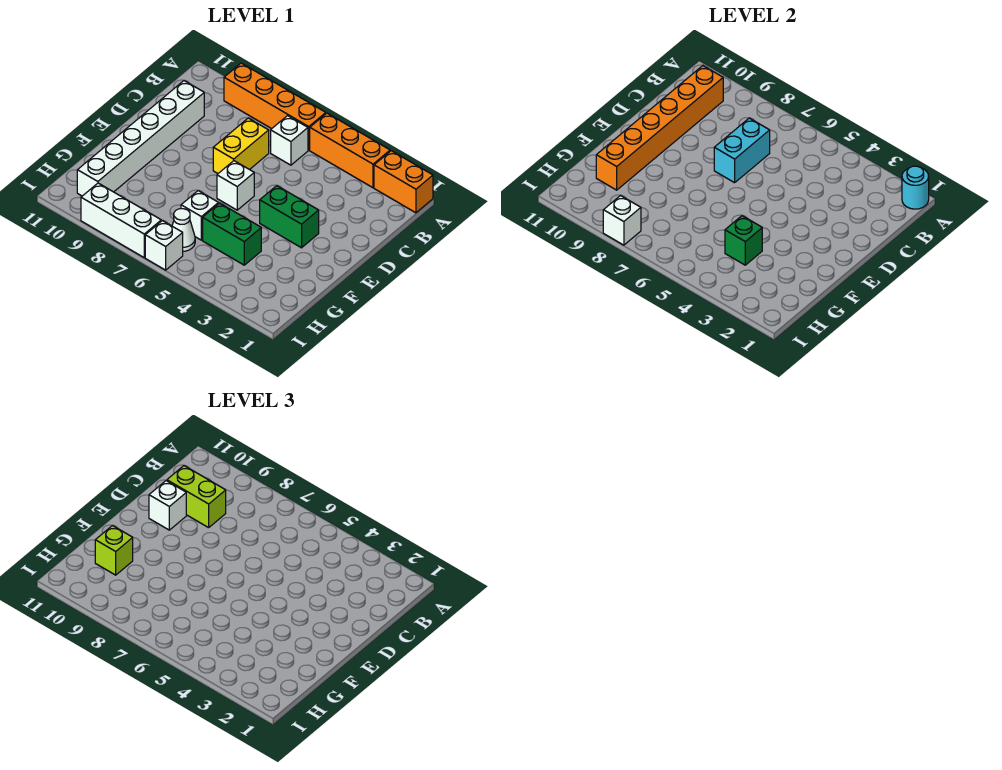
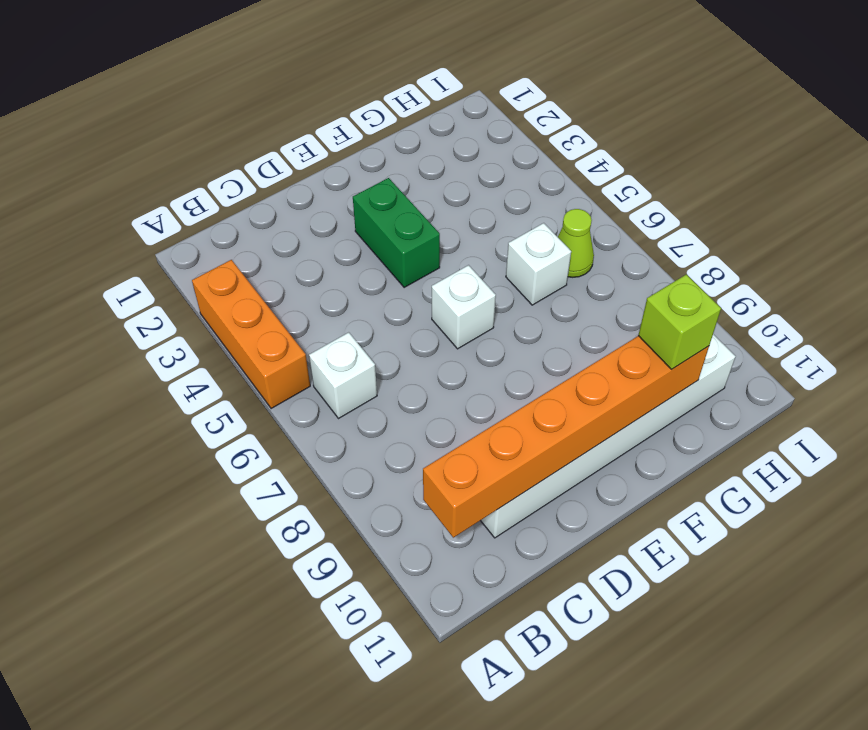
lime 1x1 cone [558,209,594,277] -> white 1x1 cone [172,209,195,251]
none -> orange 1x2 brick [374,151,433,213]
none -> orange 1x4 brick [224,63,326,150]
none -> yellow 1x2 brick [213,118,269,173]

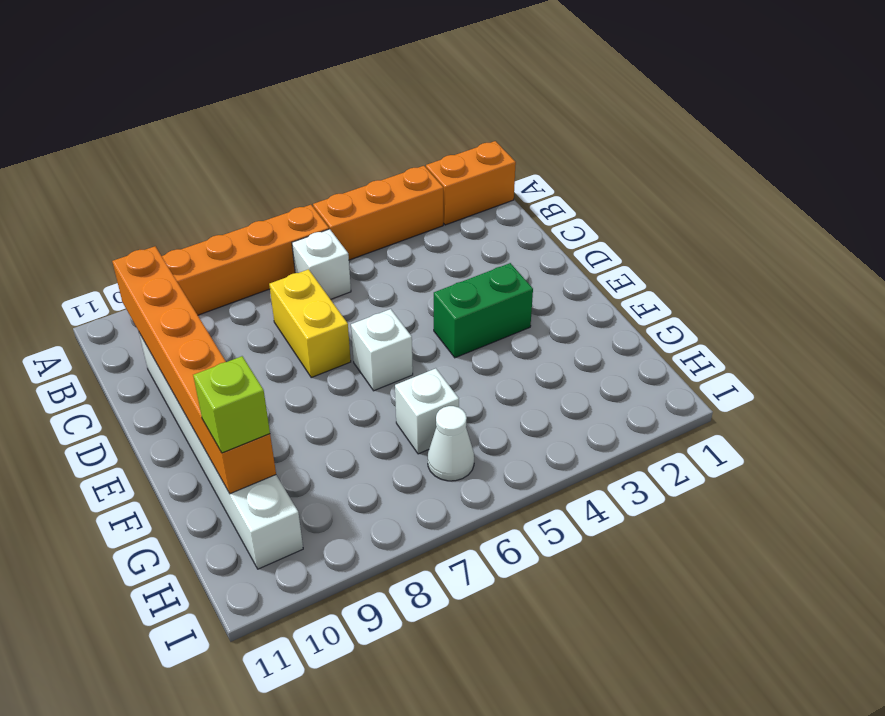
none -> green 1x2 brick [203,203,261,265]
none -> white 1x1 brick [145,221,183,270]
none -> white 1x3 brick [81,183,161,257]

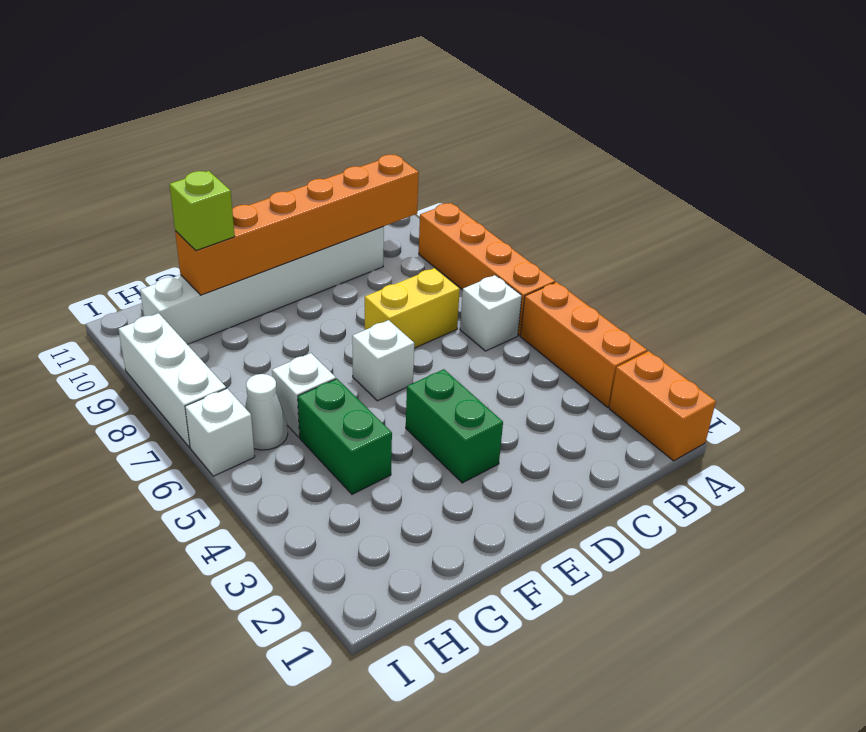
none -> cyan 1x1 round brick [902,166,929,209]
none -> cyan 1x2 brick [714,118,770,183]
none -> green 1x1 brick [725,216,762,265]

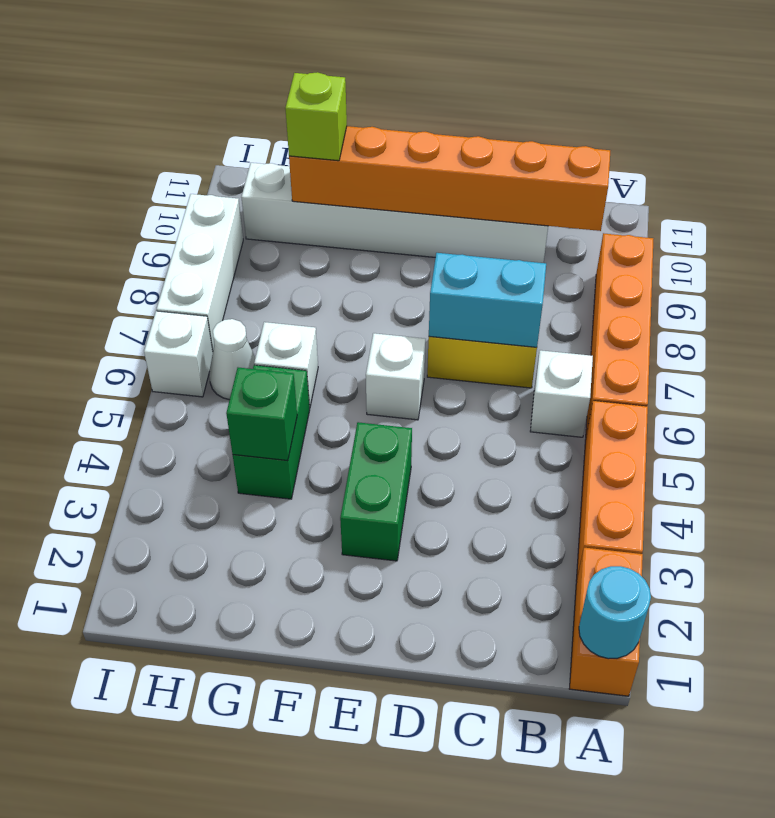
none -> white 1x1 brick [603,195,641,245]
none -> lime 1x2 brick [167,466,226,528]
none -> white 1x1 brick [149,481,186,530]

